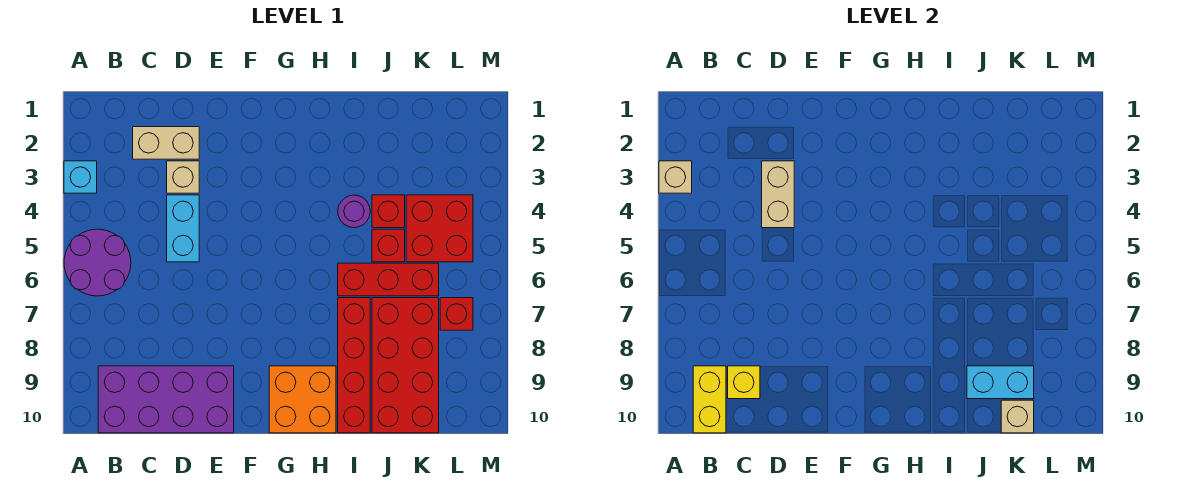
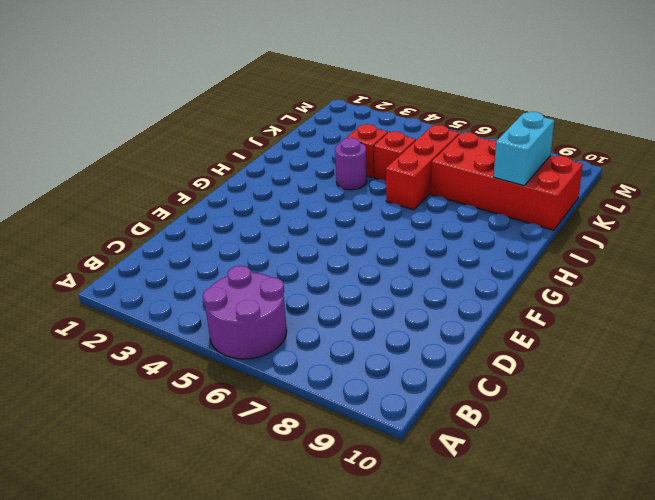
none -> cyan 1x1 brick [64,161,97,193]
none -> purple 2x4 brick [98,366,234,433]
none -> tan 1x2 brick [133,127,199,159]

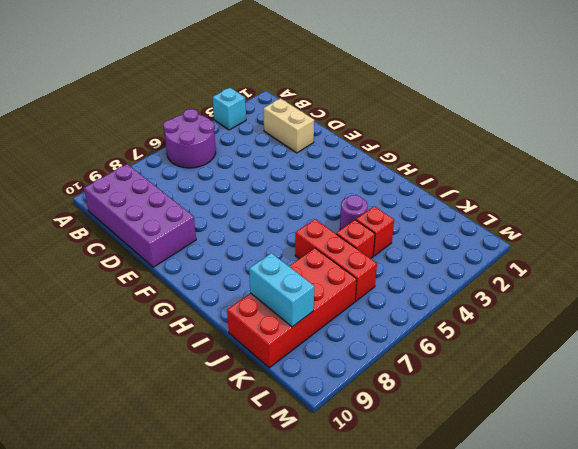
none -> tan 1x1 brick [167,161,199,193]
none -> cyan 1x2 brick [167,195,199,262]
none -> orange 2x2 brick [269,366,336,433]

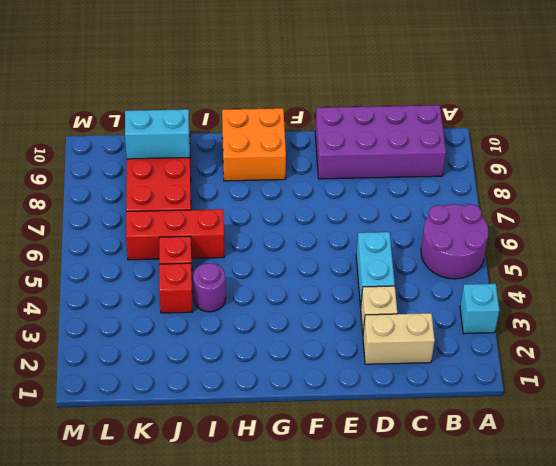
none -> red 1x4 brick [338,298,370,433]
none -> red 2x2 brick [406,195,473,262]
none -> red 1x1 brick [440,298,473,330]

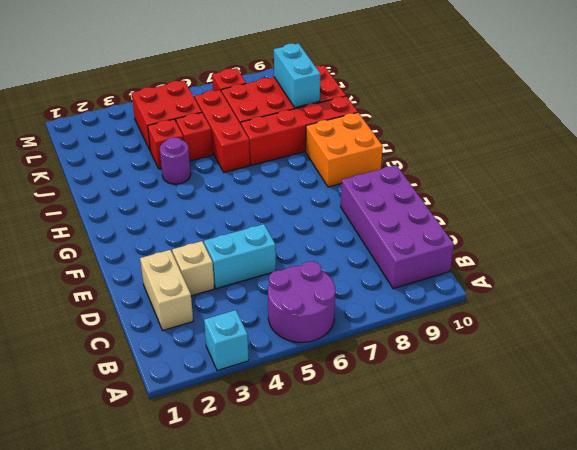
none -> tan 1x1 brick [659,161,692,193]
none -> yellow 1x2 brick [693,366,726,433]
none -> yellow 1x1 brick [728,366,760,399]

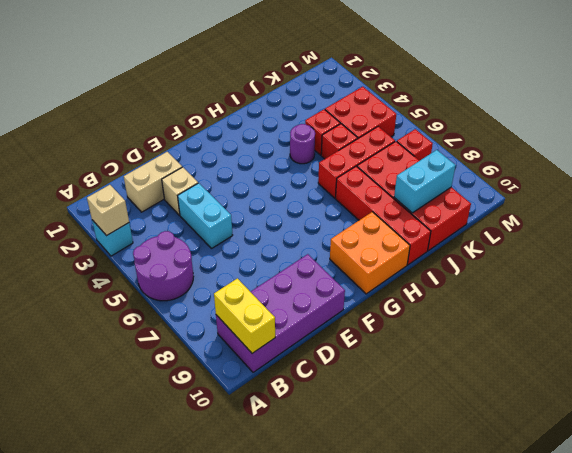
none -> yellow 1x1 brick [728,366,760,399]
none -> tan 1x2 brick [762,161,794,228]
none -> tan 1x1 brick [1001,400,1034,433]

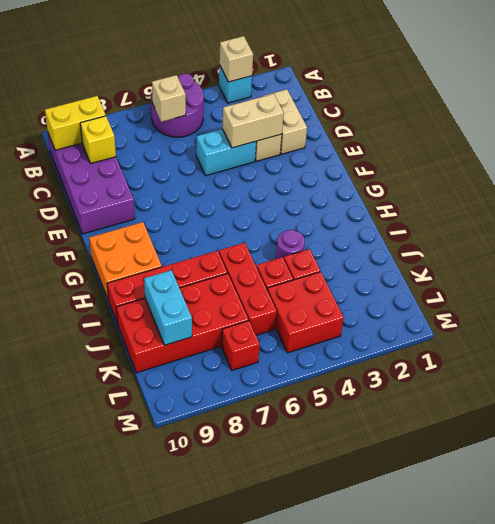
tan 1x1 brick [152,75,186,122] -> tan 1x1 brick moved to [1001,400,1034,433]

